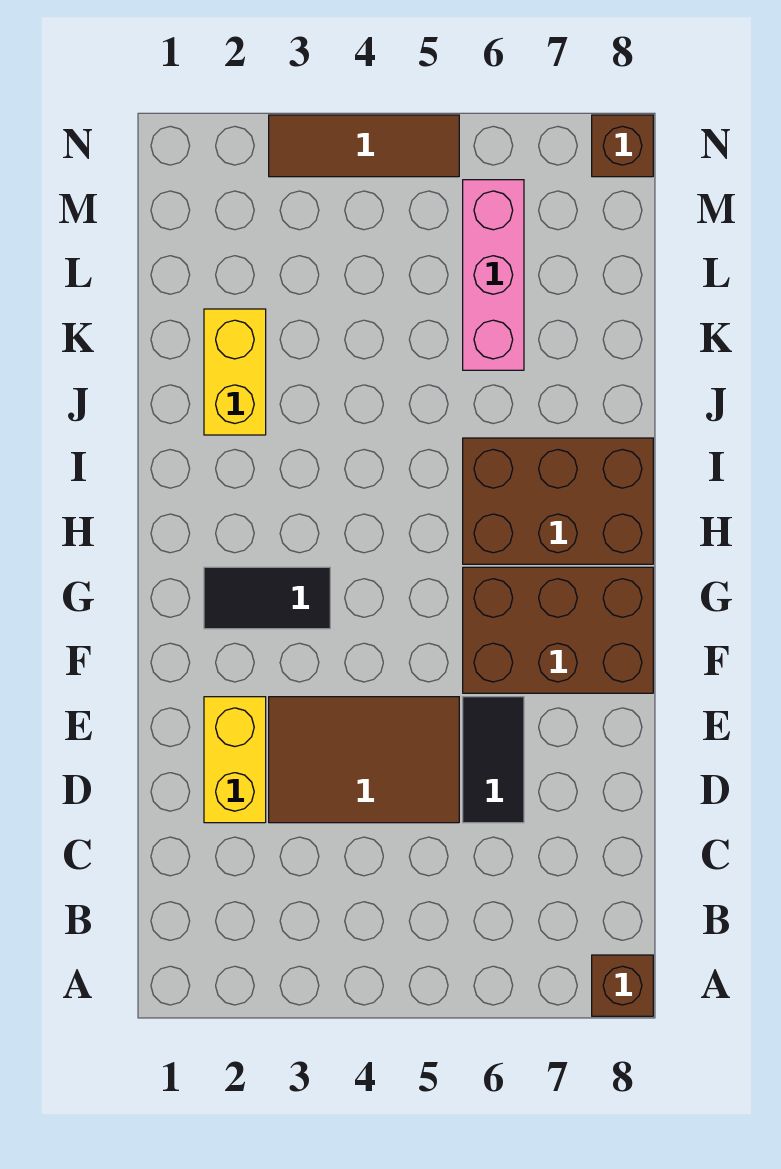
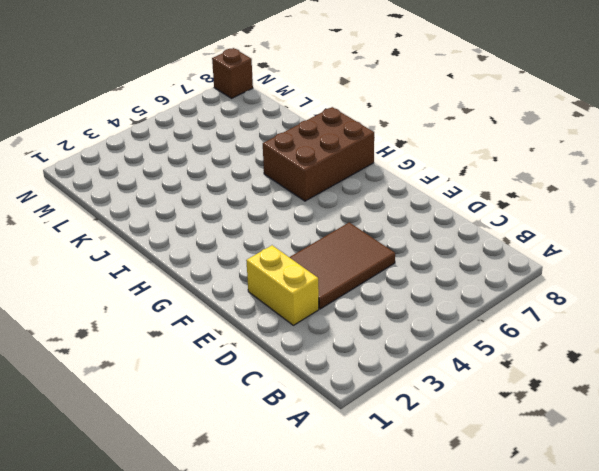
none -> brown 1x1 brick [592,955,653,1016]
none -> black 1x2 tile [463,697,524,823]

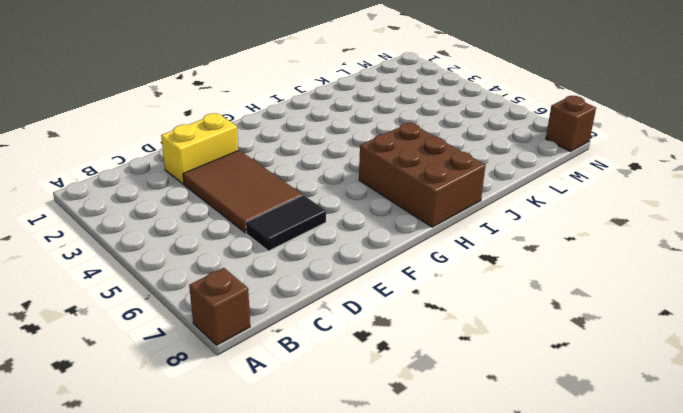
none -> brown 2x3 brick [463,567,653,693]
none -> black 1x2 tile [204,567,330,629]

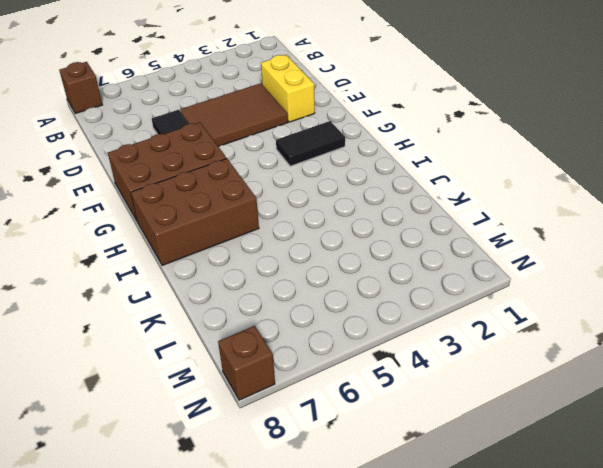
none -> yellow 1x2 brick [204,309,266,435]
none -> pink 1x3 brick [463,180,524,370]

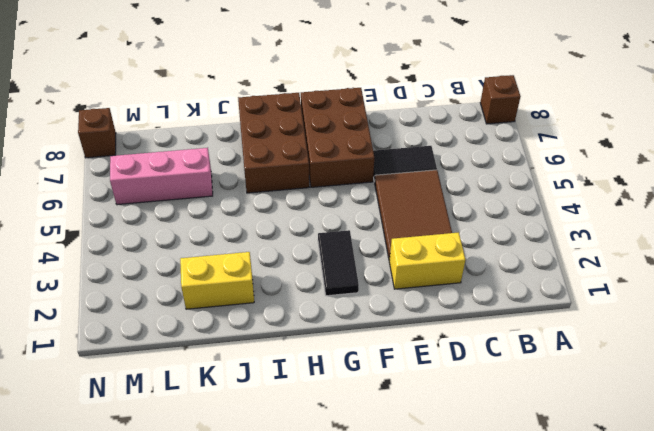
none -> brown 1x3 tile [269,115,459,177]

